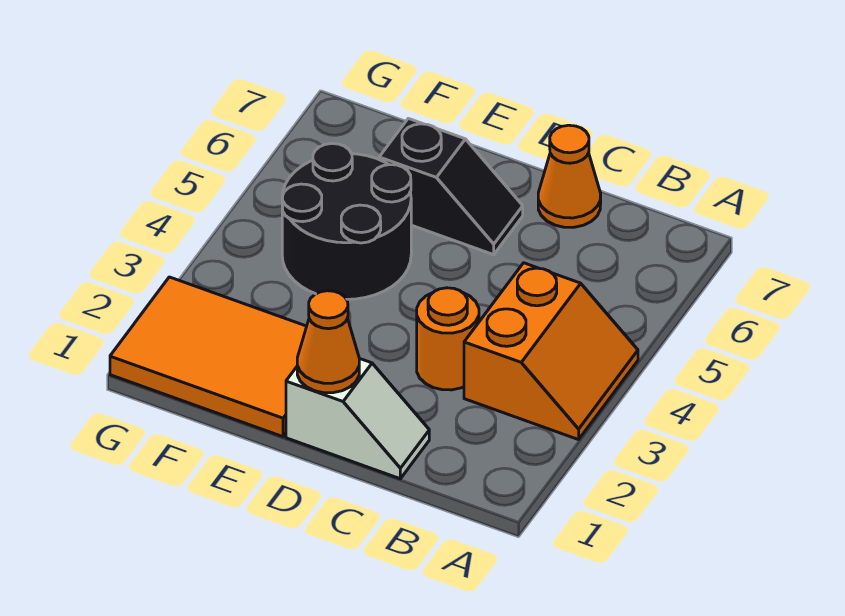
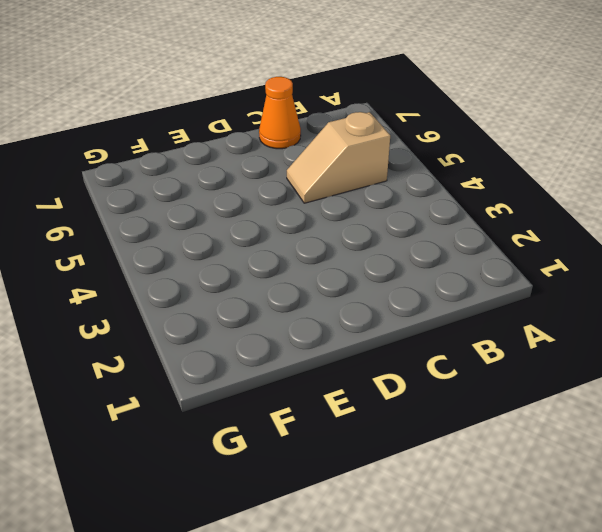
tan 1x2 slope [287,112,390,203] -> none
none -> orange 2x2 slope [464,263,638,440]
none -> white 1x2 slope [286,358,429,479]

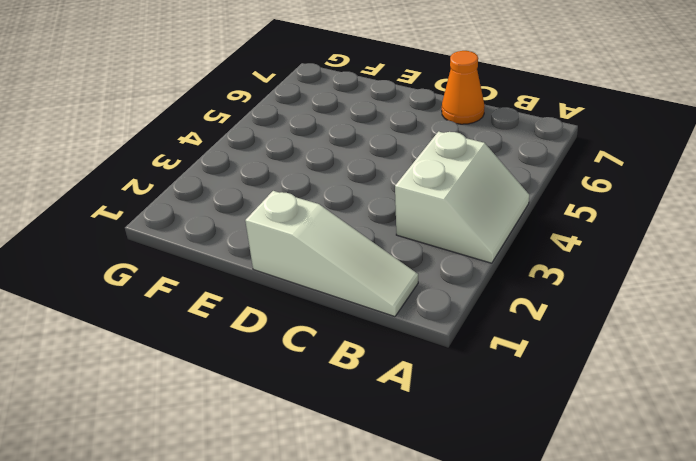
white 2x2 slope [395,132,529,263] -> orange 2x2 slope [464,263,638,440]
white 1x3 slope [245,191,418,317] -> white 1x2 slope [286,358,429,479]
none -> orange 1x1 round brick [417,288,479,390]
none -> black 1x2 slope [379,118,523,255]

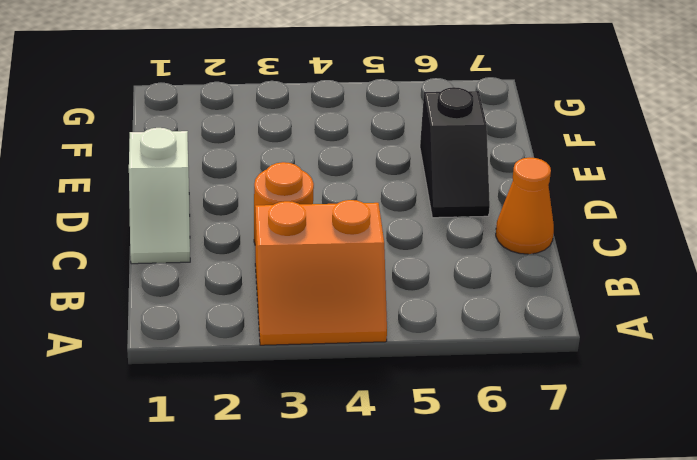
none -> orange 2x3 tile [110,277,307,437]
none -> black 2x2 round brick [282,143,411,299]

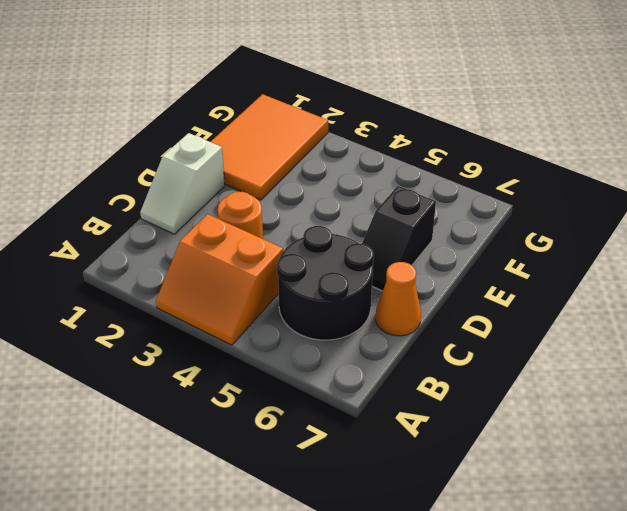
black 2x2 round brick [277,226,374,340] -> black 2x2 round brick moved to [282,143,411,299]
none -> orange 1x1 cone [297,291,359,393]

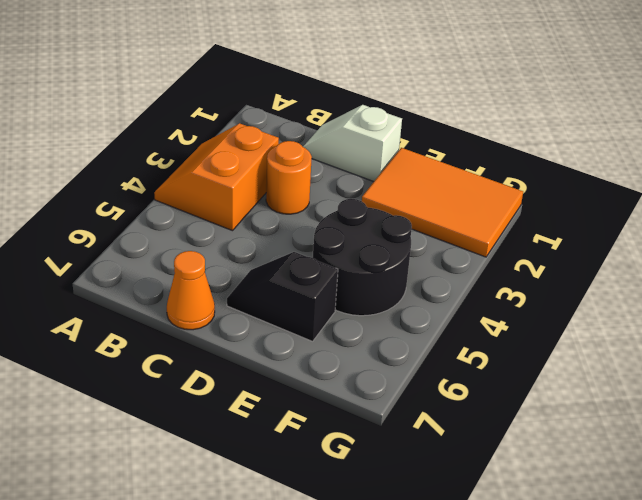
none -> orange 1x1 cone [297,291,359,393]

